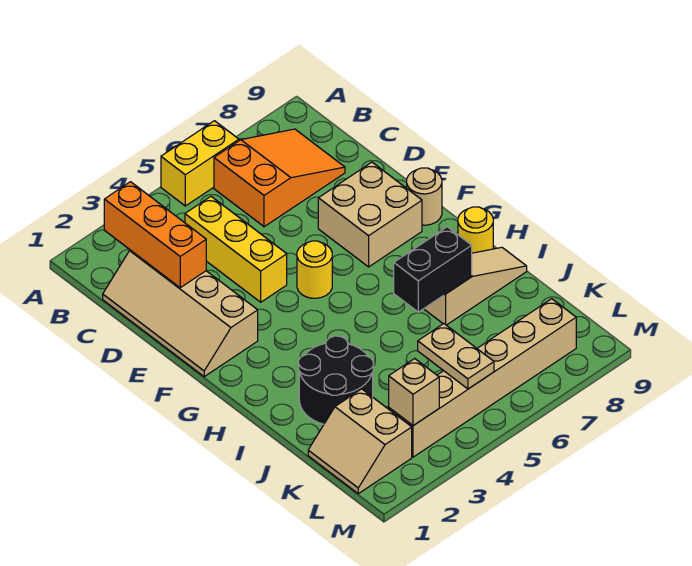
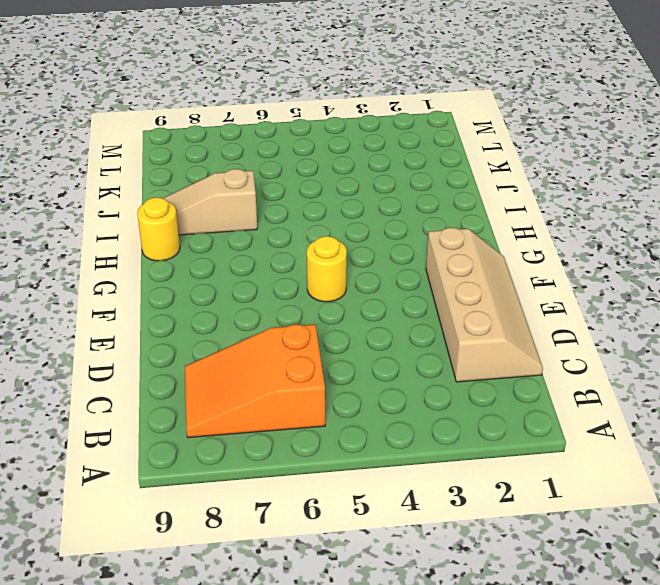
none -> yellow 1x2 brick [161,121,239,206]
none -> yellow 1x3 brick [185,197,287,302]
none -> tan 2x2 brick [318,162,422,267]

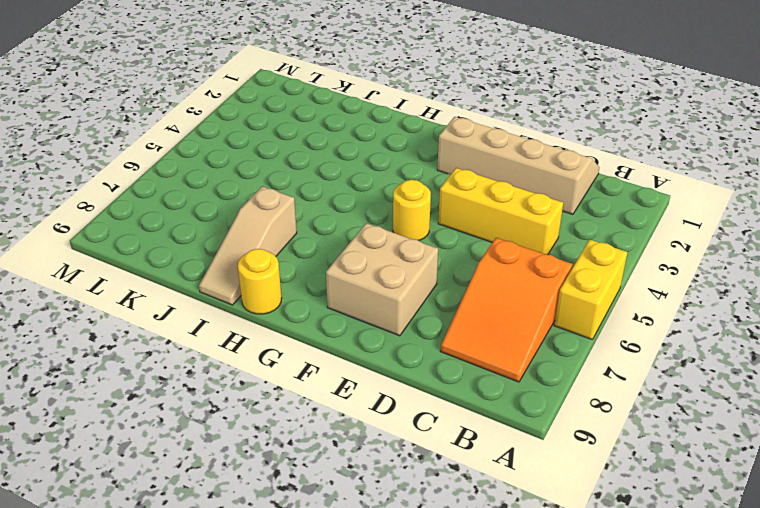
none -> tan 1x1 round brick [407,168,442,225]
none -> black 2x2 round brick [299,336,374,424]
none -> tan 2x2 slope [308,389,412,494]

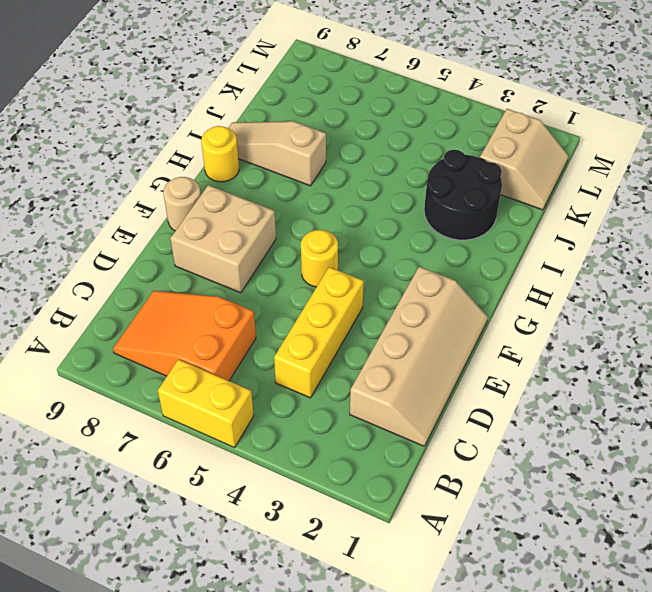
none -> tan 1x6 brick [389,299,576,457]
none -> orange 1x3 brick [104,182,206,288]
none -> black 1x2 brick [394,227,472,312]

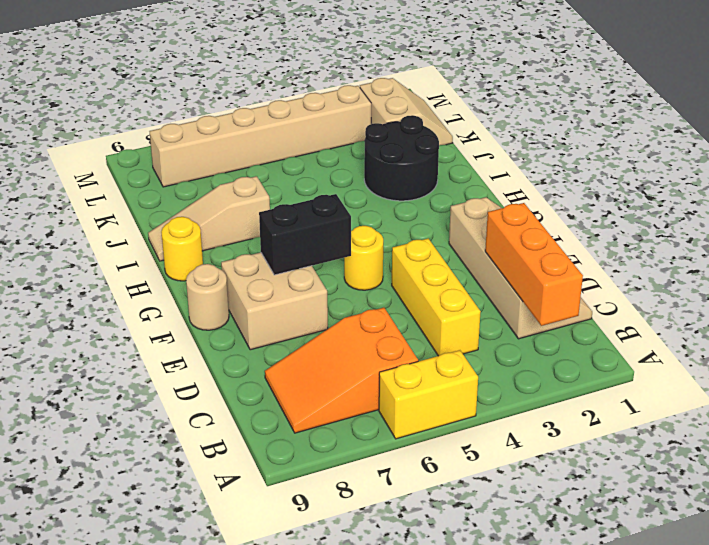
black 1x2 brick [259,194,351,275] -> black 1x2 brick moved to [394,227,472,312]
none -> tan 1x2 plate [418,324,494,389]
none -> tan 1x1 brick [389,359,439,426]

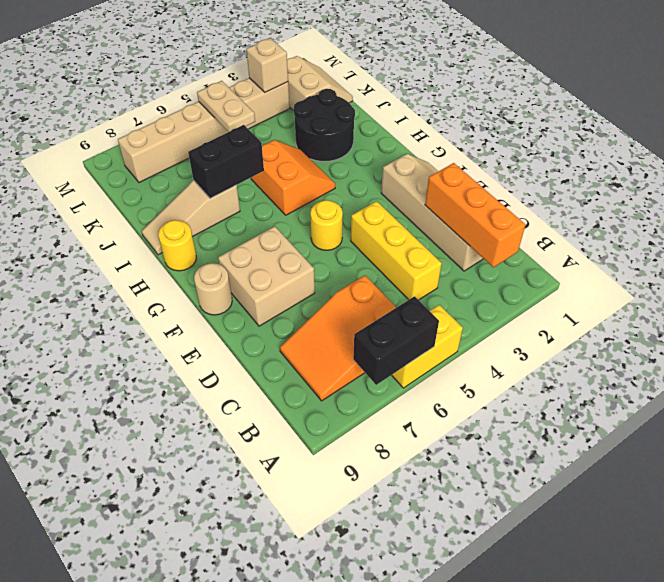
black 1x2 brick [353,296,439,385] -> none
orange 2x2 slope [251,140,335,215] -> none

